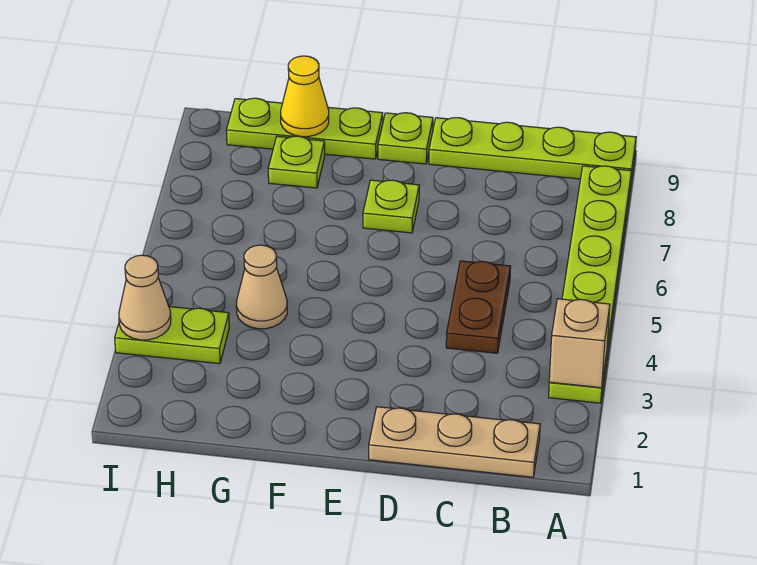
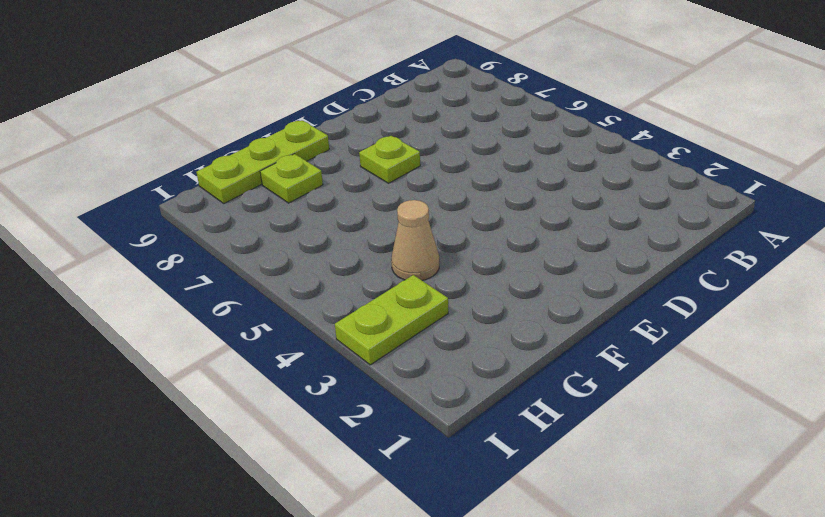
none -> lime 1x6 plate [549,166,632,403]
none -> lime 1x4 plate [429,118,636,179]
none -> tan 1x3 plate [369,407,540,477]

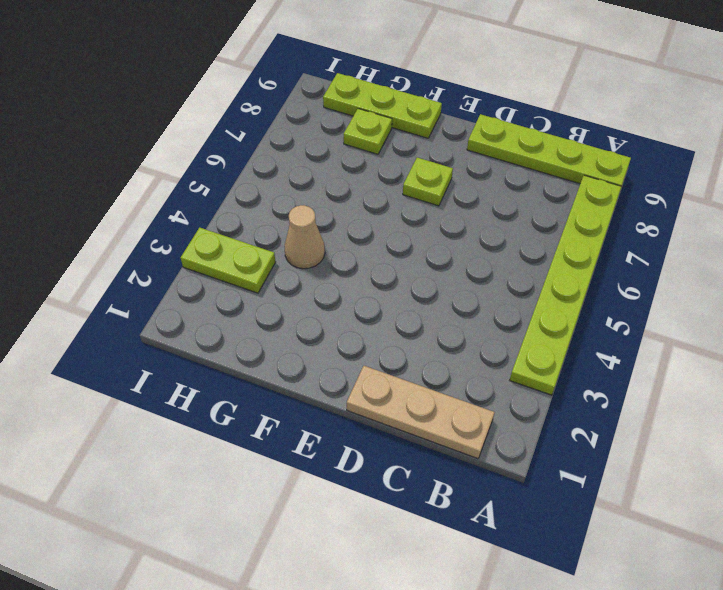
none -> brown 1x2 plate [446,261,511,353]
none -> lime 1x1 plate [378,113,433,164]
none -> tan 1x1 brick [549,299,610,388]

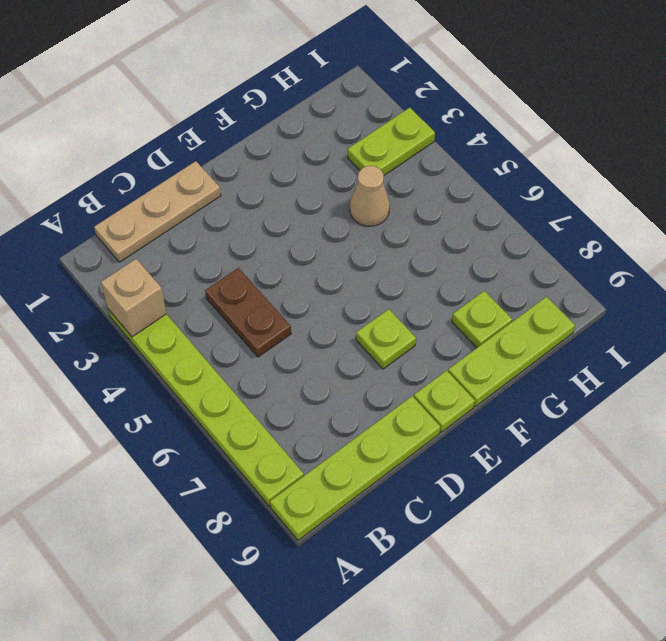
none -> yellow 1x1 cone [281,56,329,137]
none -> tan 1x1 cone [119,255,171,340]

